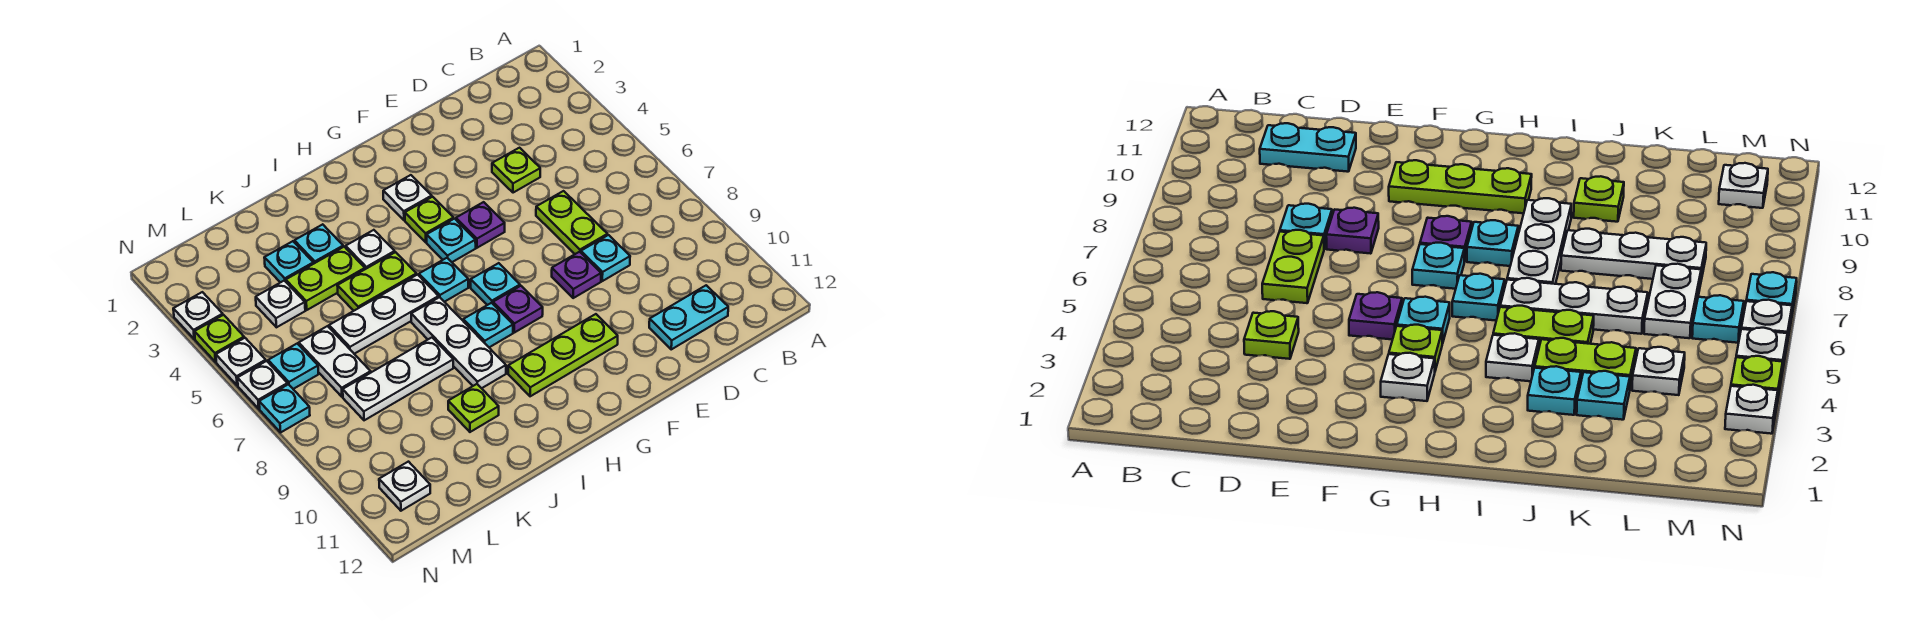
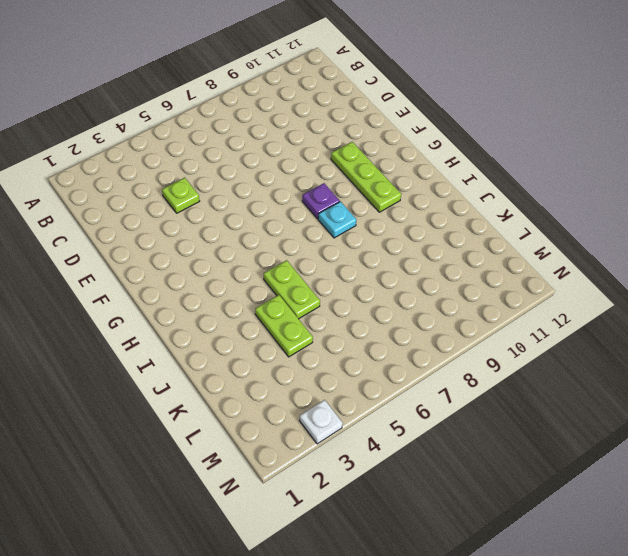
none -> cyan 1x2 plate [649,285,728,349]
none -> lime 1x2 plate [536,191,607,254]
none -> cyan 1x1 plate [581,235,630,281]
none -> purple 1x1 plate [552,252,601,298]

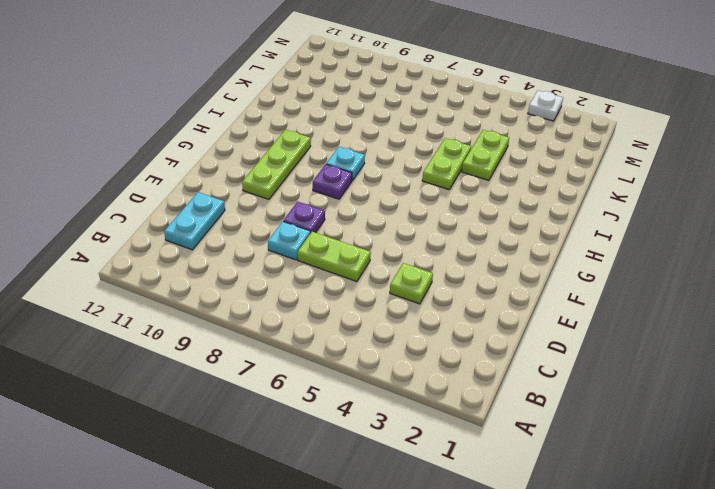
none -> purple 1x1 plate [456,202,505,248]
none -> white 1x1 plate [383,175,432,220]
none -> lime 1x1 plate [405,197,453,242]
none -> cyan 1x1 plate [427,219,476,262]

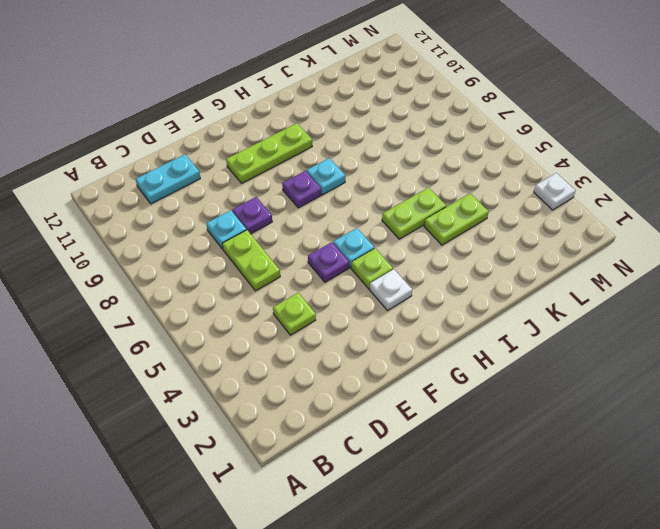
none -> cyan 1x1 plate [471,263,520,305]
none -> cyan 1x1 plate [419,258,468,302]
none -> white 1x1 plate [346,230,395,269]
none -> white 1x3 plate [329,275,439,354]

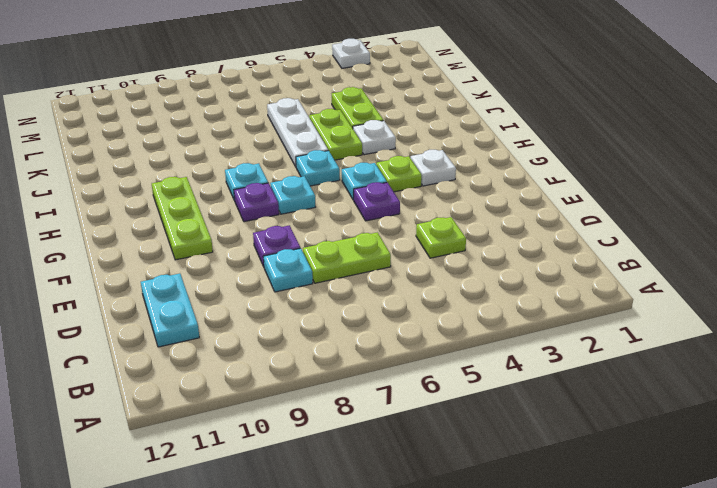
none -> white 1x3 plate [411,297,506,388]
none -> cyan 1x1 plate [294,224,343,264]
none -> white 1x3 plate [343,338,453,420]
none -> lime 1x1 plate [448,384,499,432]

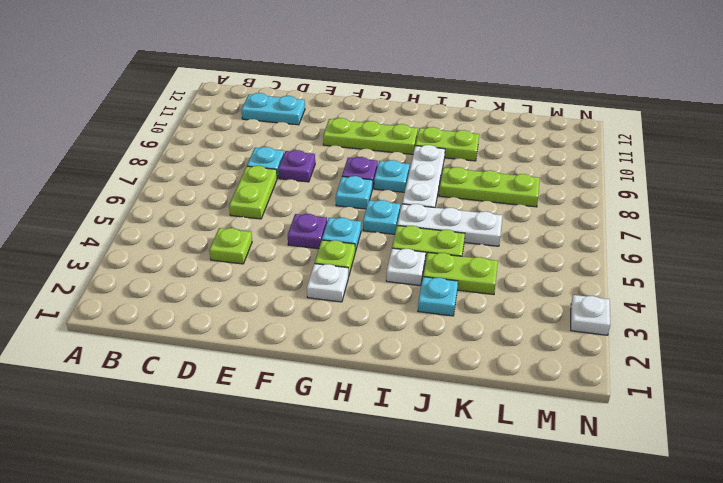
lime 1x2 plate [415,127,479,161] -> lime 1x1 plate [448,384,499,432]
lime 1x3 plate [439,167,540,207] -> white 1x3 plate [343,338,453,420]
none -> cyan 1x1 plate [264,241,313,283]
none -> white 1x1 plate [256,281,305,327]
none -> white 1x2 plate [299,326,371,397]
none -> cyan 1x1 plate [268,344,318,389]

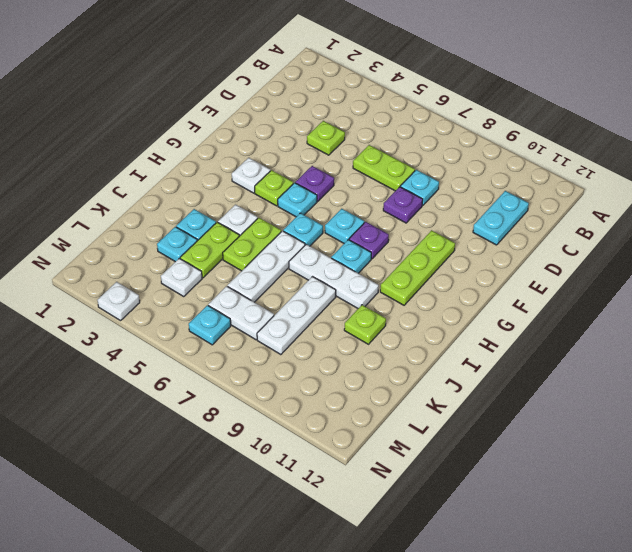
none -> white 1x1 plate [379,462,430,511]
none -> lime 1x1 plate [195,315,244,362]
none -> white 1x1 plate [216,338,266,385]
none -> white 1x1 plate [238,361,288,409]

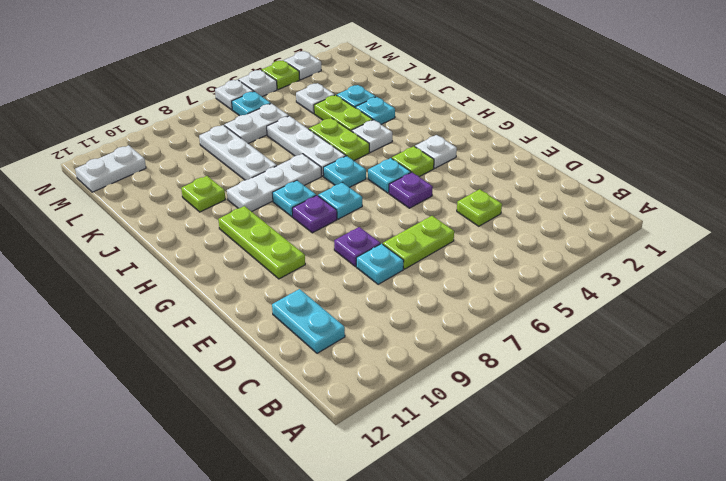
white 1x2 plate [75,145,146,192] -> white 1x1 plate [379,462,430,511]
none -> cyan 1x1 plate [259,384,310,432]

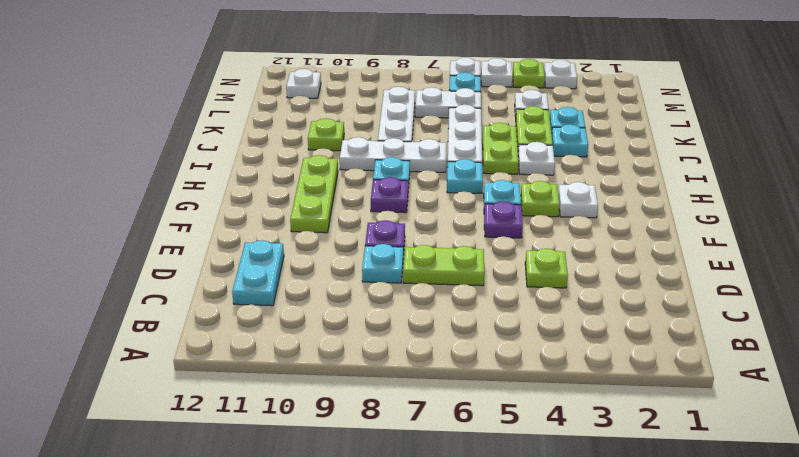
none -> cyan 1x1 plate [471,263,520,305]
none -> cyan 1x1 plate [259,384,310,432]

